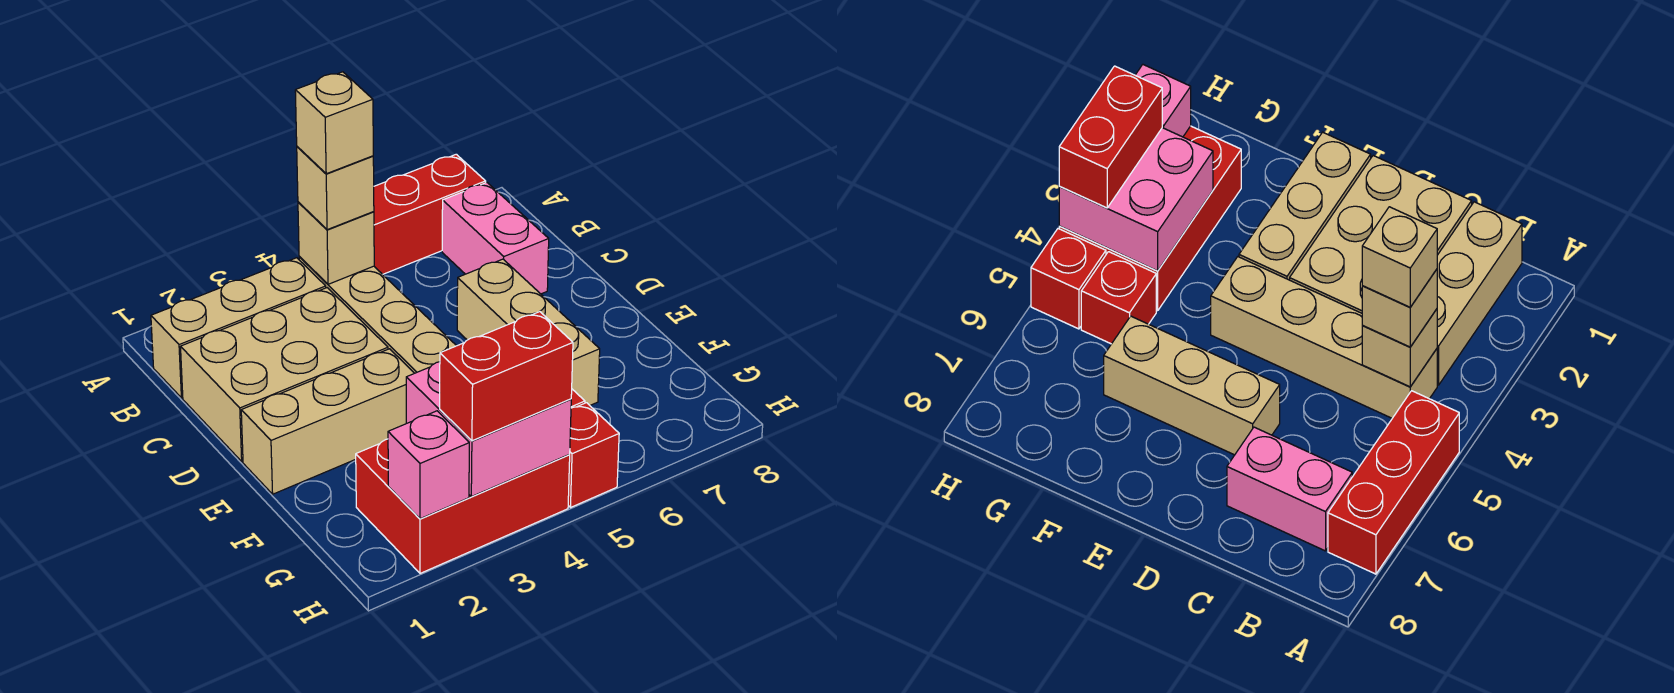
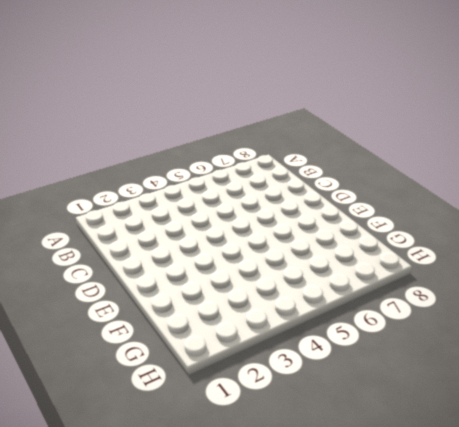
none -> red 1x3 brick [374,154,486,274]
none -> tan 1x3 brick [151,258,326,398]
none -> tan 1x4 brick [299,257,456,373]

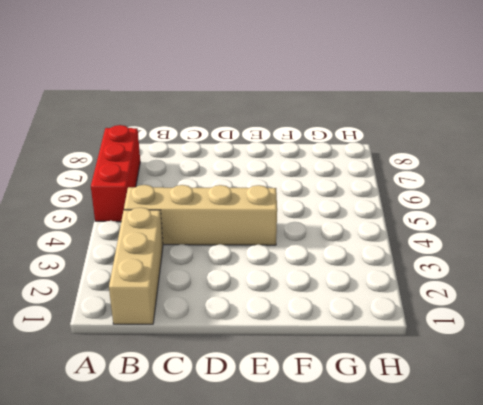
none -> pink 1x2 brick [442,183,549,294]
none -> tan 2x3 brick [181,288,388,461]
none -> tan 1x3 brick [457,259,600,405]

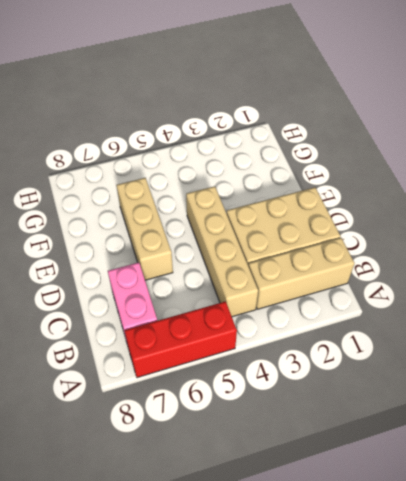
none -> tan 1x3 brick [241,349,414,494]
none -> red 2x3 brick [356,439,570,573]
none -> red 1x1 brick [1081,252,1156,344]

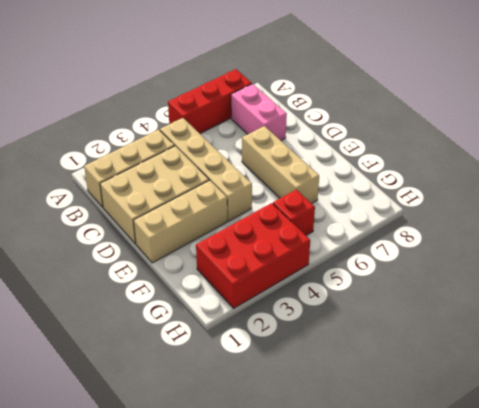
none -> red 1x1 brick [568,403,619,507]
none -> tan 1x1 brick [298,202,374,284]
none -> pink 2x2 brick [406,362,571,497]

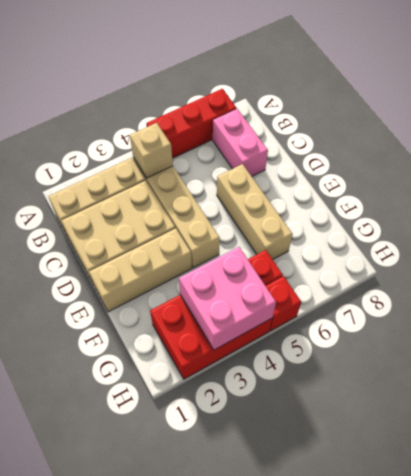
none -> pink 1x1 brick [388,411,469,519]
none -> tan 1x1 brick [297,147,374,230]
none -> red 1x2 brick [440,311,573,441]

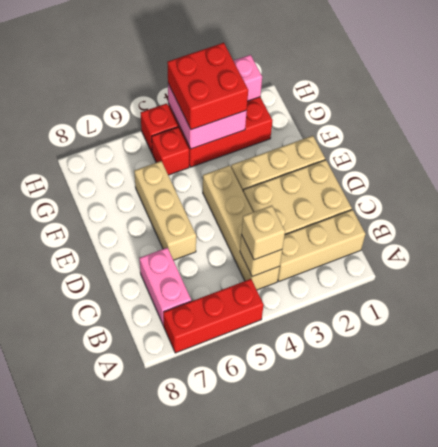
red 2x2 brick [167,43,248,130] -> red 1x2 brick [440,311,573,441]
none -> tan 1x1 brick [295,72,373,174]

